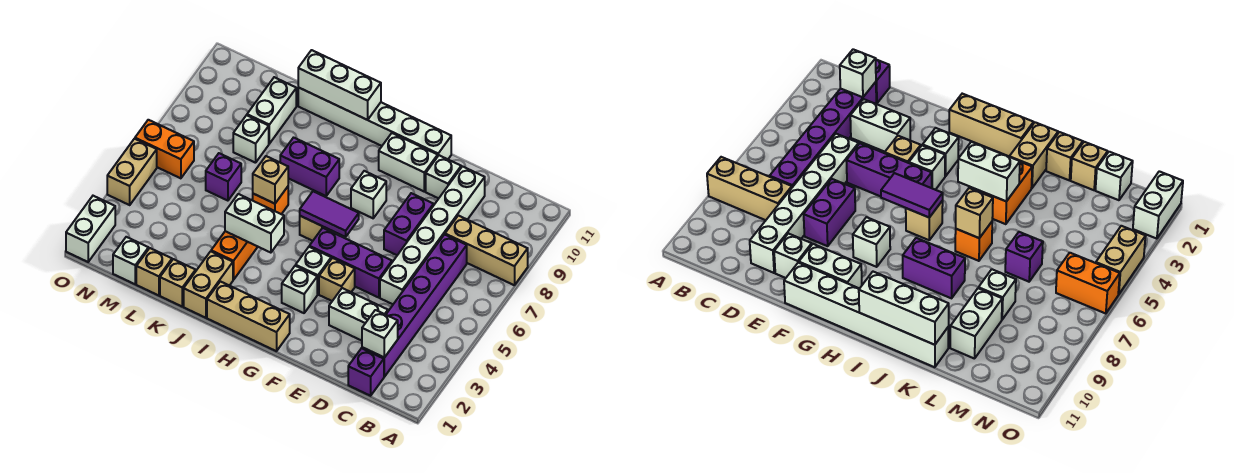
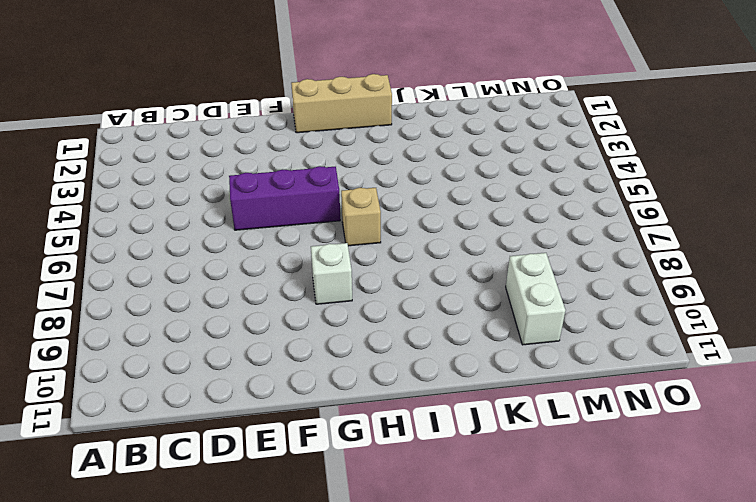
none -> tan 1x3 brick [445,215,528,285]
none -> purple 1x1 brick [348,348,384,396]
none -> purple 1x6 brick [362,235,467,377]
none -> white 1x2 brick [329,288,388,341]

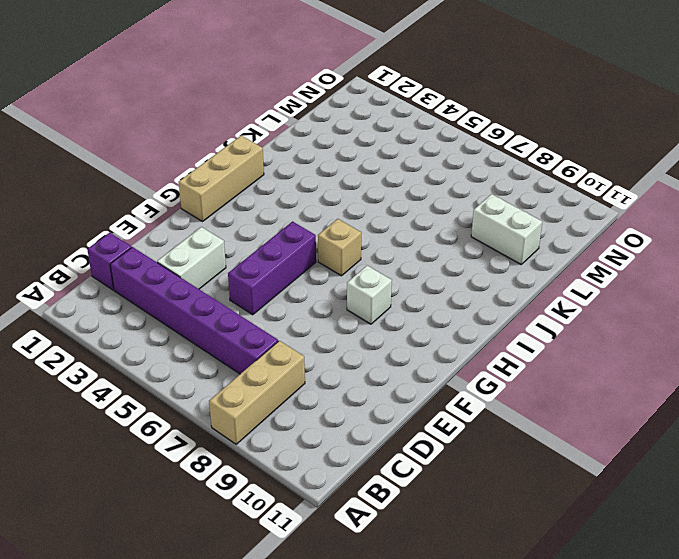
none -> white 1x6 brick [380,166,485,304]
none -> purple 1x2 brick [384,193,434,255]
none -> white 1x1 brick [426,155,461,198]
none -> tan 1x1 brick [319,258,355,301]

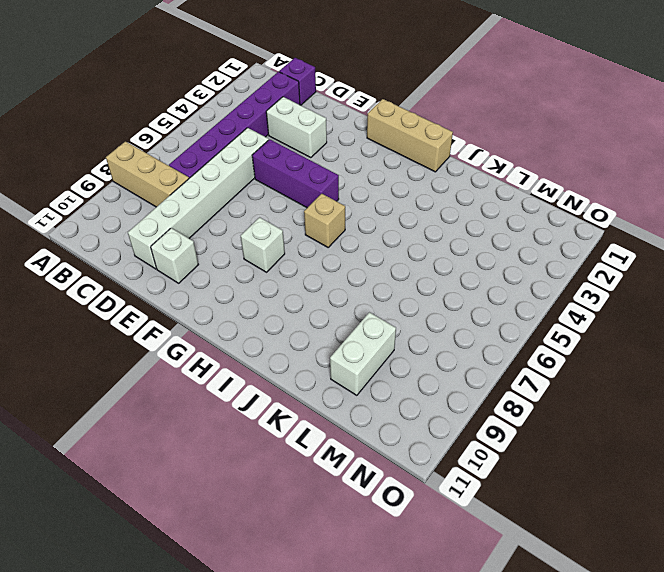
none -> purple 1x2 brick [384,193,434,255]
none -> tan 1x1 brick [319,258,355,301]
none -> white 1x2 brick [379,133,438,191]
none -> white 1x6 brick [298,87,451,159]

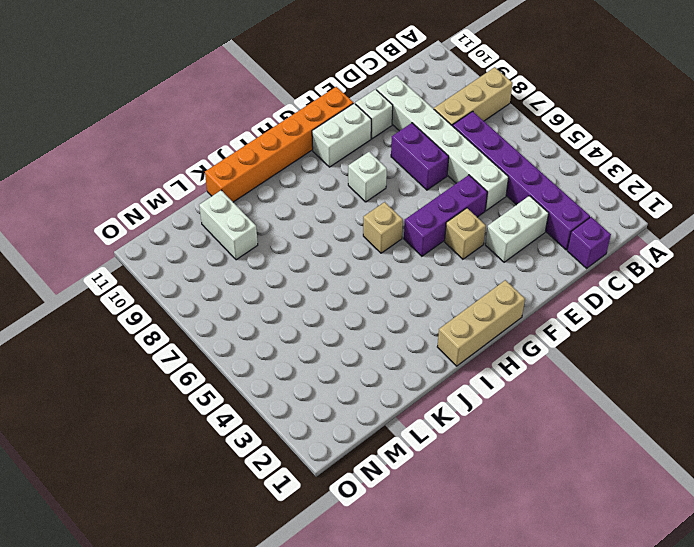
orange 1x6 brick [205,87,353,202] -> white 1x6 brick [298,87,451,159]
none -> white 1x1 brick [282,266,317,313]
none -> white 1x1 brick [296,247,331,294]
none -> purple 1x2 brick [280,138,339,196]
none -> tan 1x2 brick [184,251,233,318]

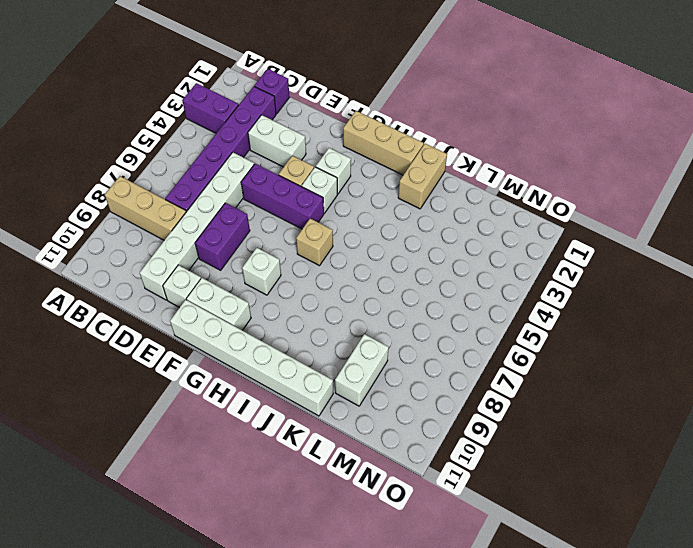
purple 1x2 brick [182,83,239,133] -> purple 1x2 brick moved to [280,138,339,196]
none -> orange 1x2 brick [211,231,258,280]
none -> orange 1x1 brick [253,187,288,214]
none -> tan 1x1 brick [160,259,196,306]
none -> tan 1x1 brick [136,248,172,296]

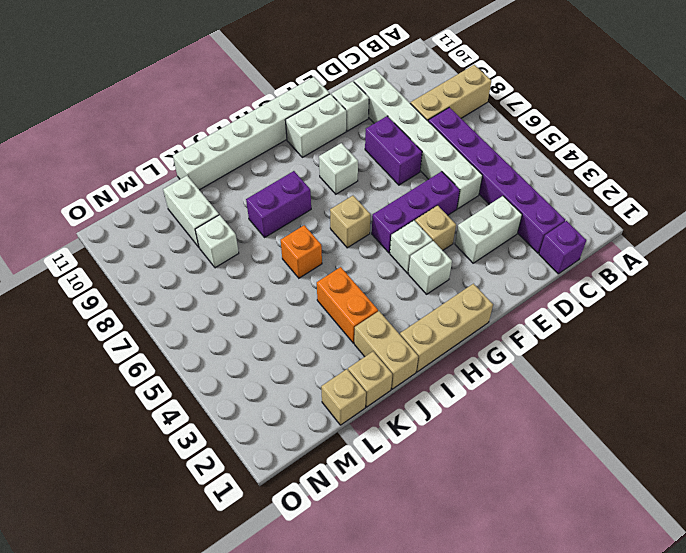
none -> purple 1x1 brick [206,153,241,201]
none -> white 1x1 brick [113,237,149,284]
none -> orange 1x2 brick [135,120,194,178]
none -> white 1x2 brick [66,196,115,262]

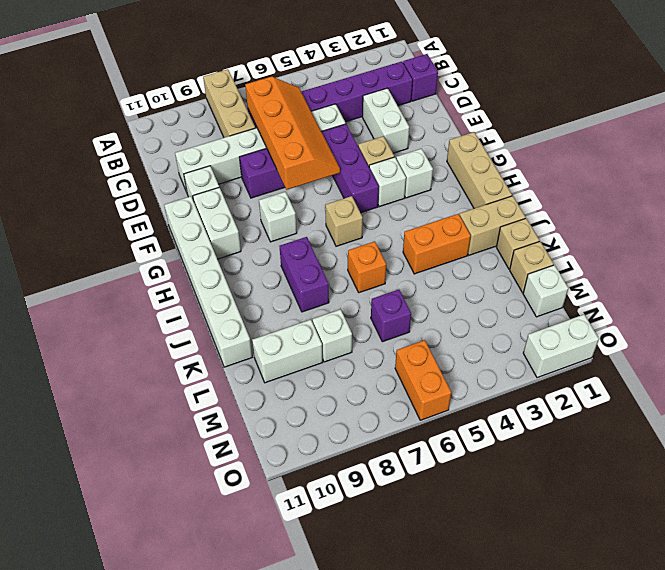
orange 2x4 slope [245,76,340,190] -> none
none -> tan 1x2 brick [107,139,157,205]
none -> white 1x1 brick [362,310,398,358]
none -> purple 1x2 tile [300,191,359,237]
none -> white 1x2 brick [225,194,284,253]

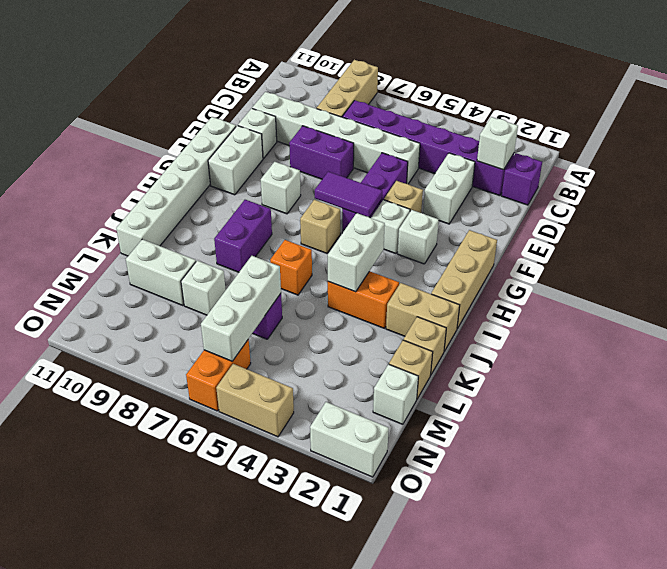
purple 1x2 tile [315,172,382,217] -> purple 1x2 tile turned to [300,191,359,237]
white 1x3 brick [201,256,281,361] -> white 1x3 brick moved to [298,50,381,120]
none -> tan 1x1 brick [253,156,288,204]

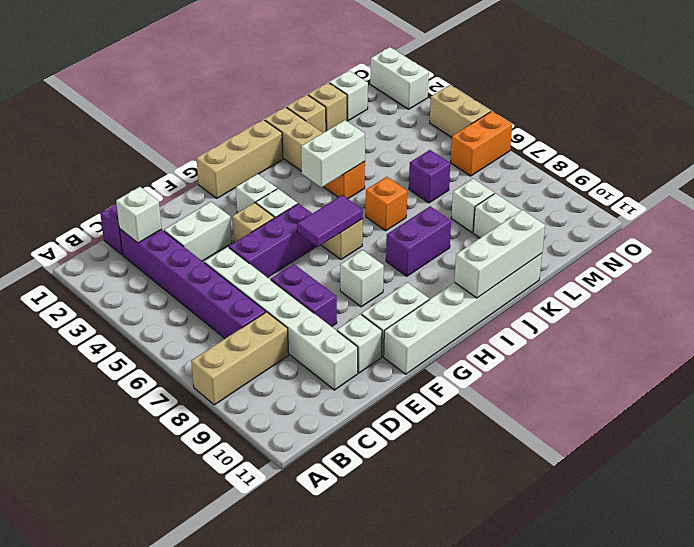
none -> tan 1x1 brick [253,156,288,204]

